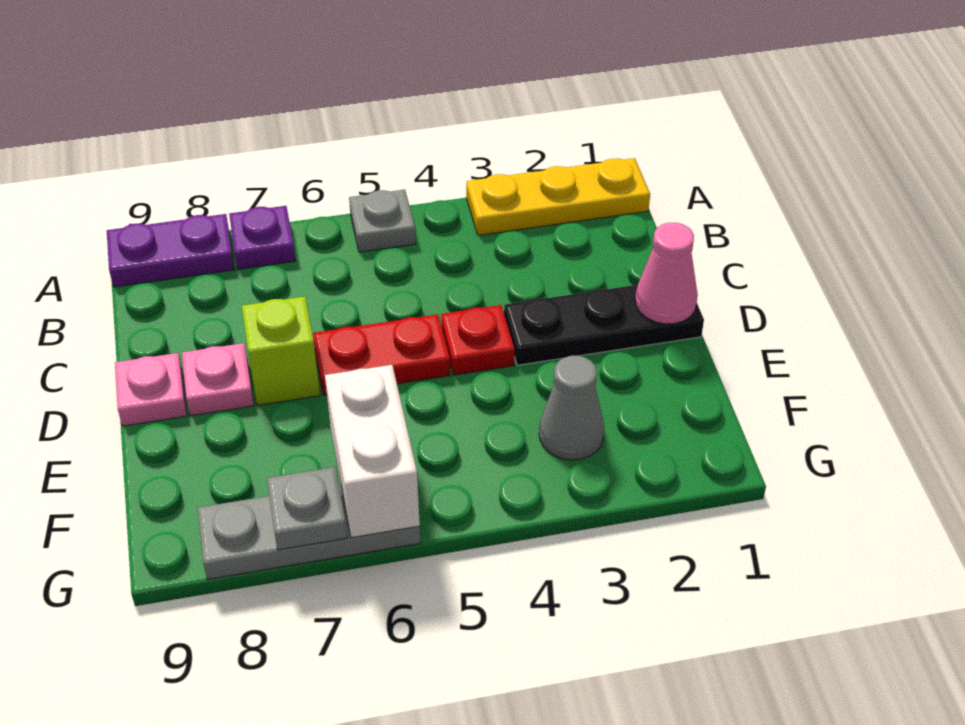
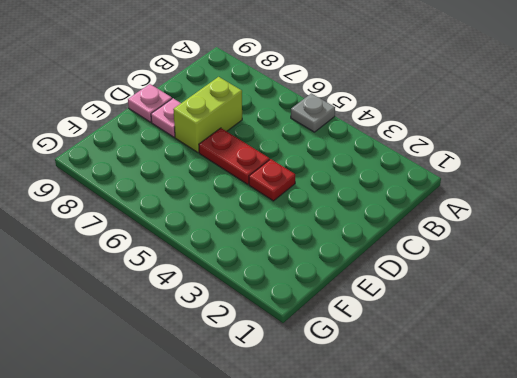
lime 1x2 brick [173,77,242,153] -> lime 1x1 brick [242,296,320,405]
none -> yellow 1x3 plate [466,158,650,235]
none -> purple 1x1 plate [229,206,296,269]
none -> purple 1x2 plate [107,214,234,287]

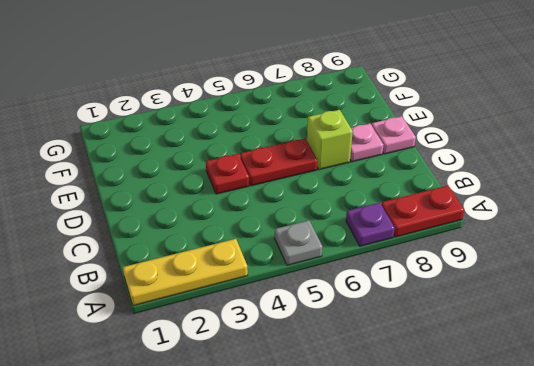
red 1x2 plate [381,186,464,237] -> purple 1x2 plate [107,214,234,287]
none -> black 1x3 plate [504,285,704,365]
none -> grey 1x1 cone [539,356,604,460]
none -> grey 1x3 plate [198,484,421,580]

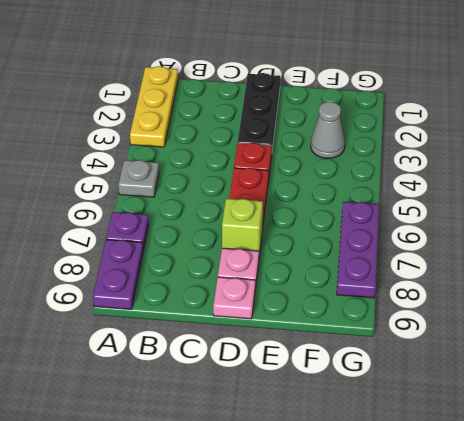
purple 1x3 plate [337,202,379,298] -> grey 1x3 plate [198,484,421,580]
none -> pink 1x1 cone [635,223,698,324]
none -> white 1x2 brick [325,365,420,538]
none -> grey 1x1 plate [267,467,347,550]

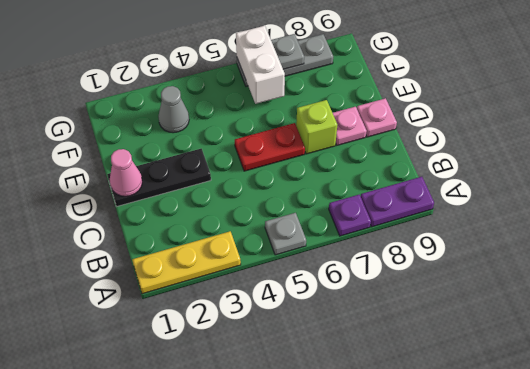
none -> red 1x1 plate [441,305,515,375]

